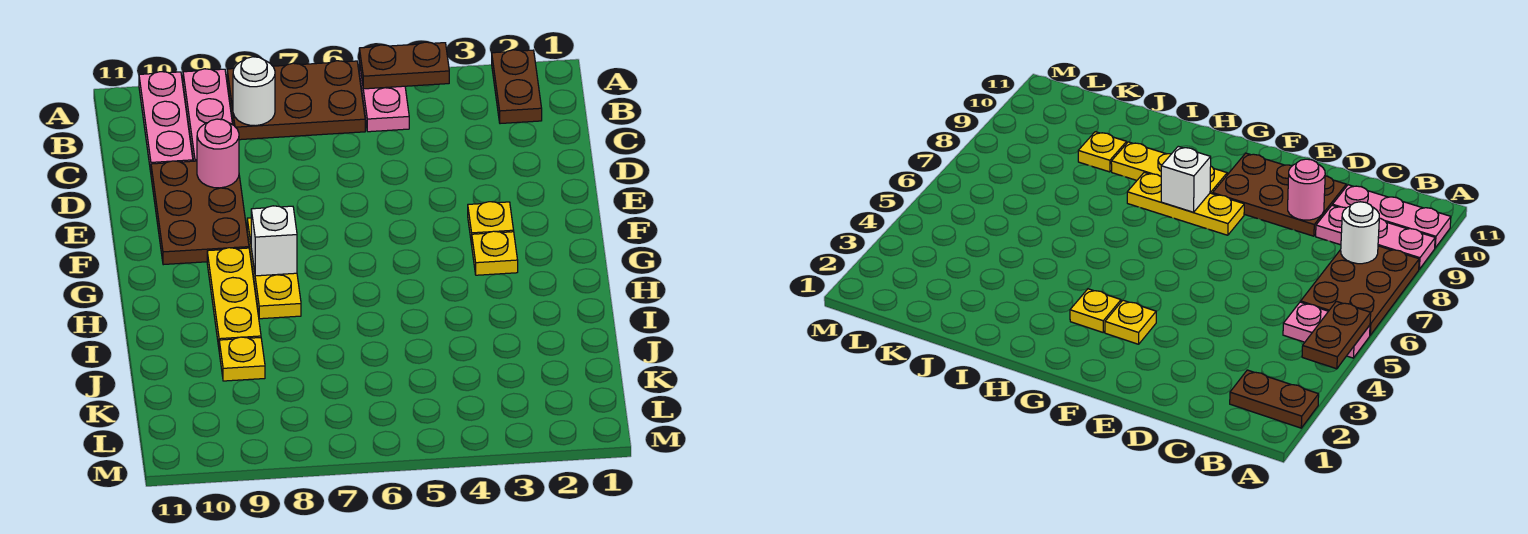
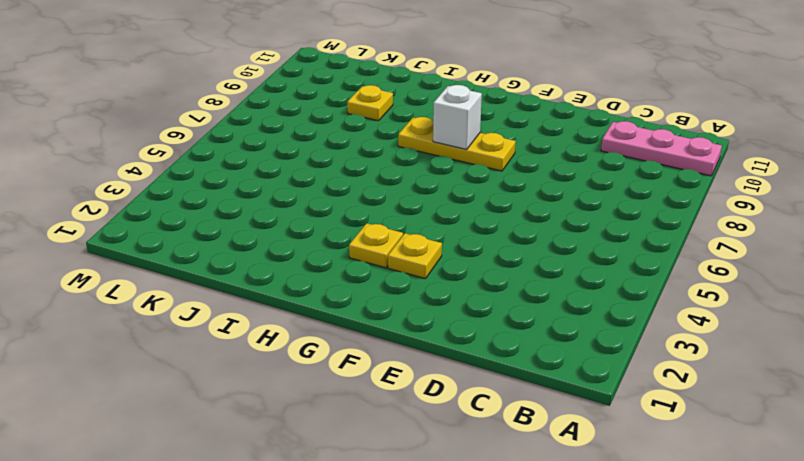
none -> brown 1x2 plate [492,50,542,124]
none -> pink 1x2 plate [359,61,409,132]
none -> brown 2x3 plate [227,61,365,140]

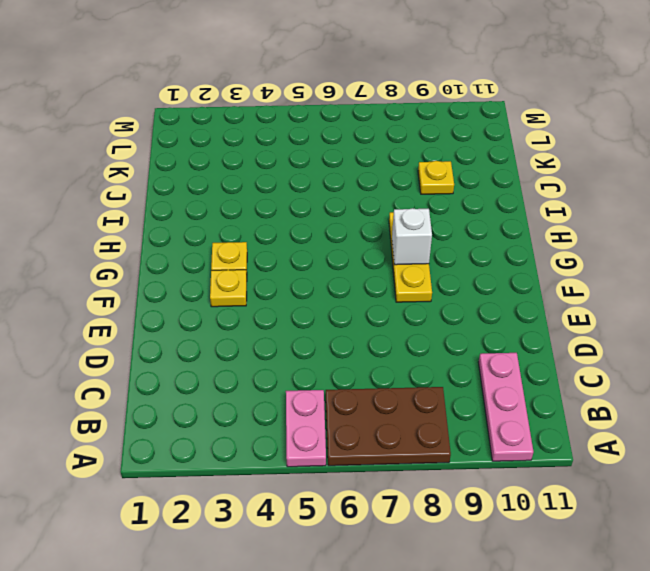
none -> brown 1x2 plate [492,50,542,124]
none -> pink 1x3 plate [183,69,233,161]
none -> brown 2x3 plate [151,161,249,265]

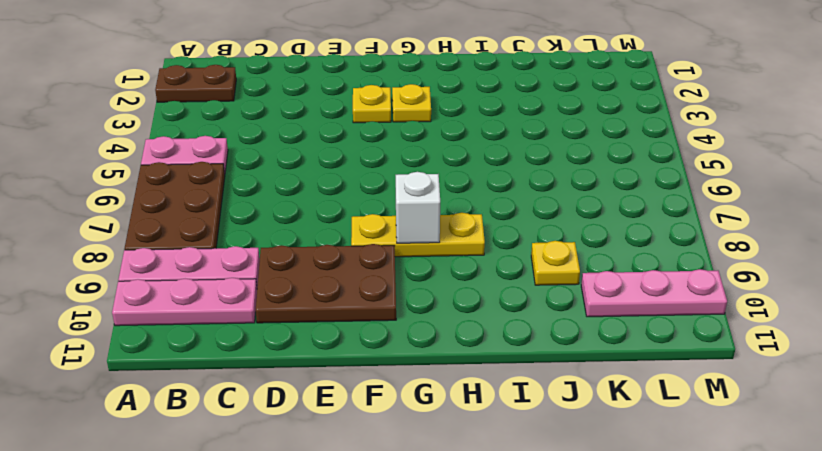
pink 1x3 plate [581,269,727,317] -> none
none -> yellow 1x3 plate [207,248,261,347]
none -> brown 1x2 plate [359,42,449,89]
none -> white 1x1 round brick [233,57,275,126]

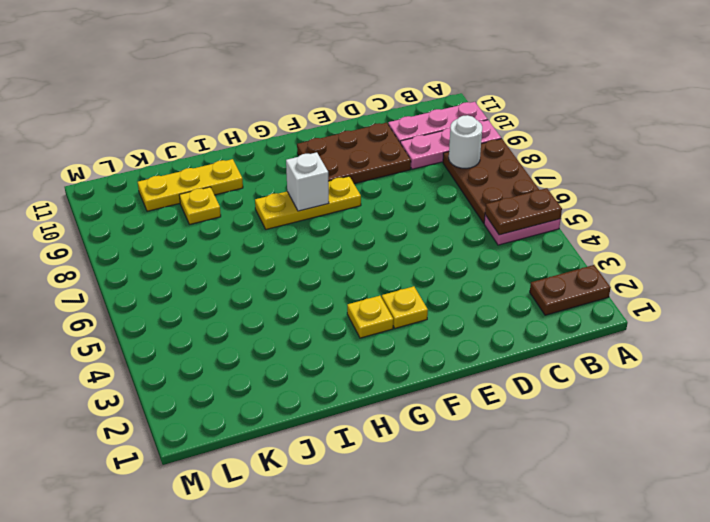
brown 1x2 plate [485,188,562,235] -> brown 1x2 plate turned to [359,42,449,89]
yellow 1x3 plate [138,159,243,211] -> yellow 1x3 plate moved to [207,248,261,347]
none -> pink 1x1 round brick [197,119,239,188]

